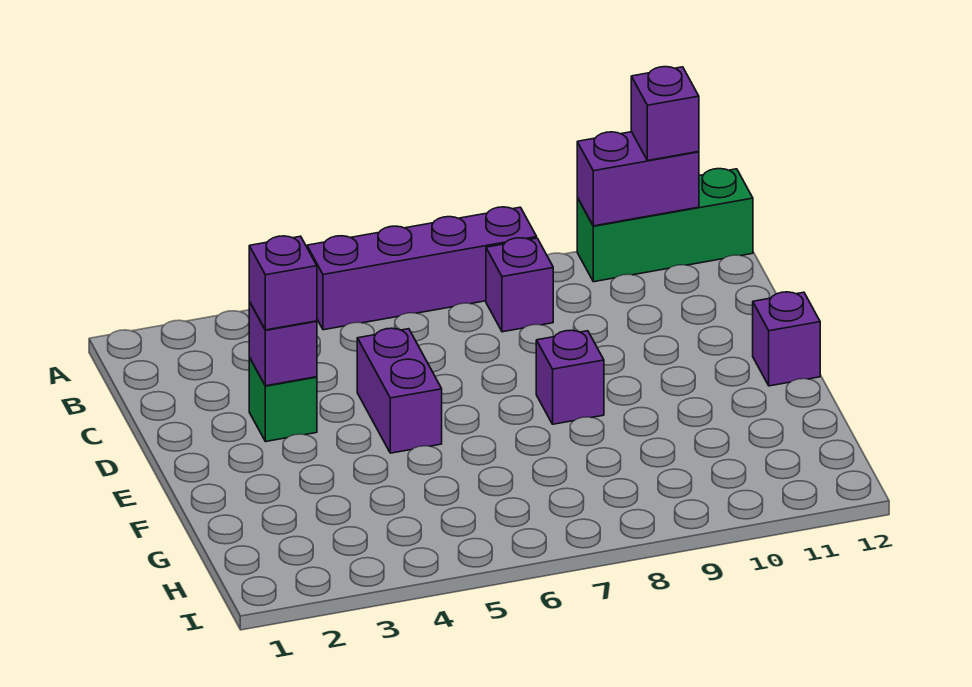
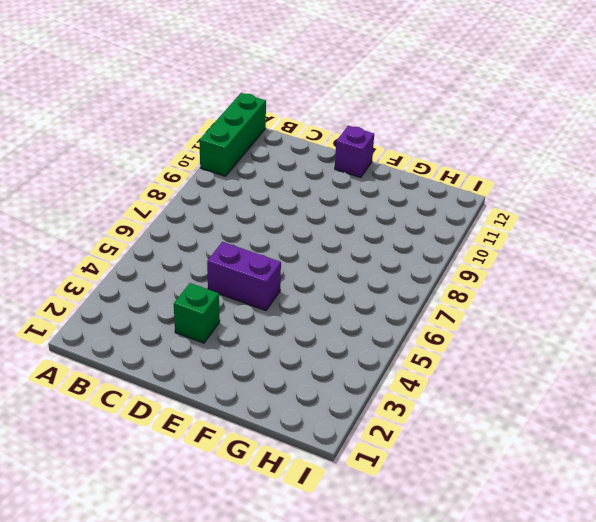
none -> purple 1x4 brick [307,207,537,330]
none -> purple 1x1 brick [486,238,553,332]

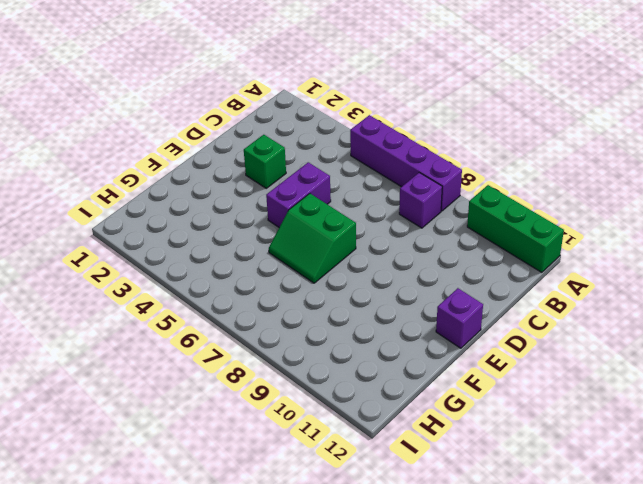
green 2x2 slope [269,194,356,283] -> none
none -> purple 1x1 brick [536,330,604,424]
none -> purple 1x2 brick [577,132,699,226]

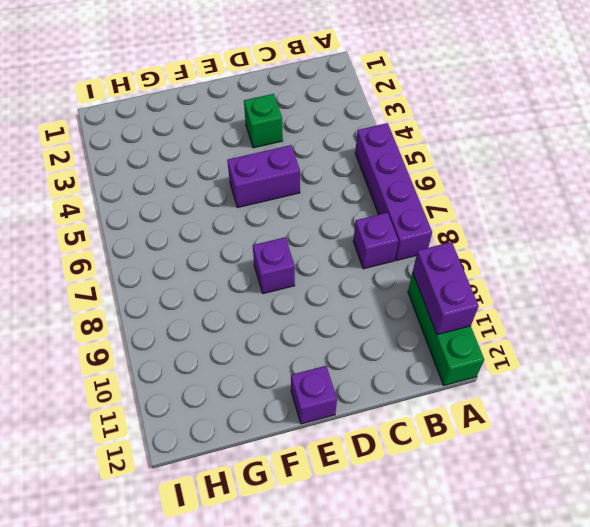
none -> purple 1x1 brick [249,302,317,386]
none -> purple 1x1 brick [631,67,699,161]

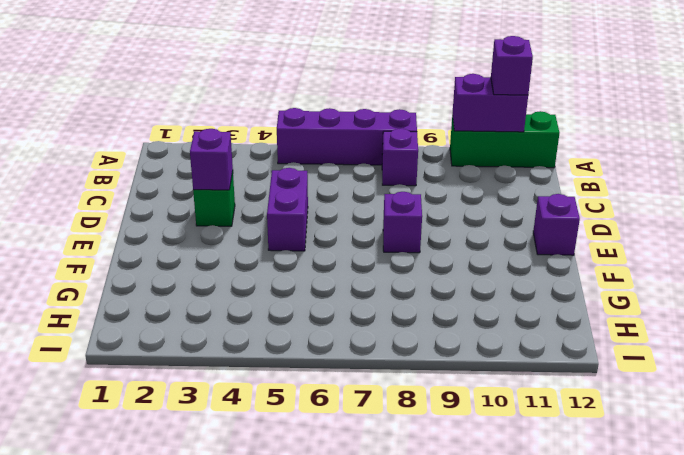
none -> purple 1x1 brick [249,236,317,330]

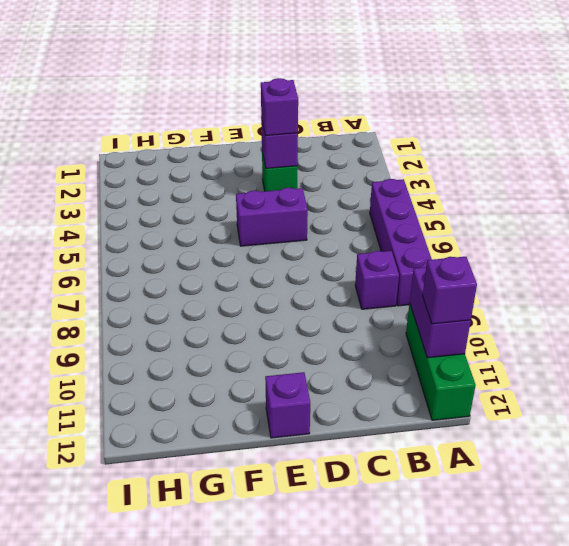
none -> purple 1x1 brick [536,330,604,424]

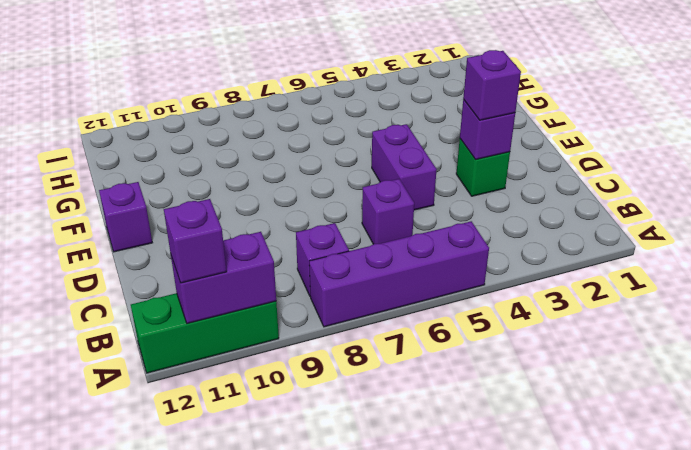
purple 1x1 brick [362,179,414,244] -> purple 1x1 brick moved to [536,330,604,424]

